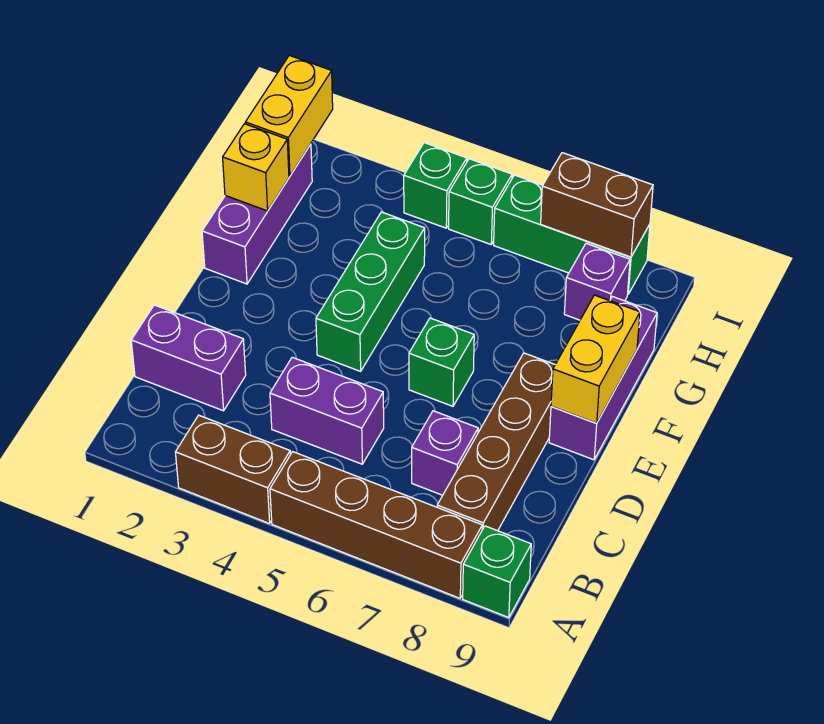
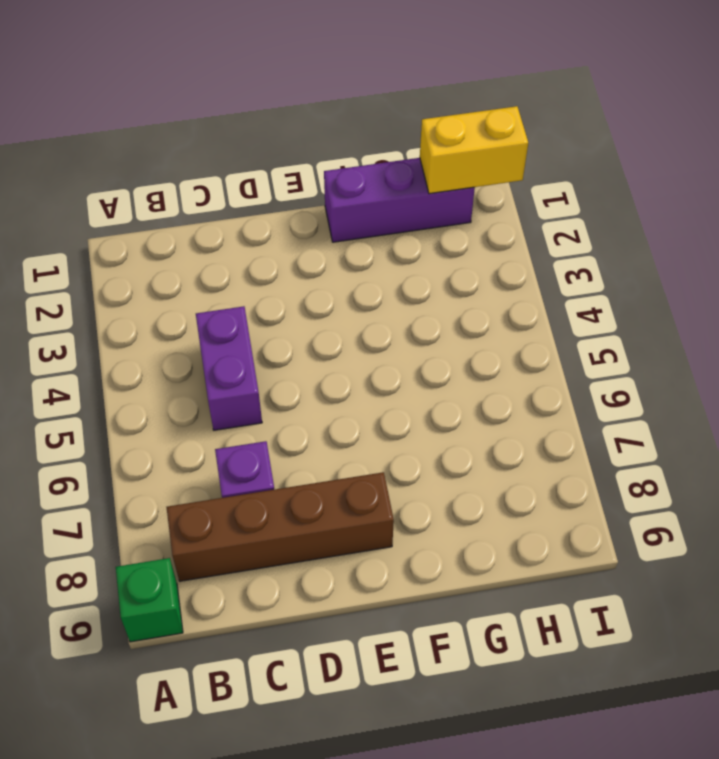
none -> brown 1x2 brick [175,415,290,523]
none -> brown 1x4 brick [270,452,482,598]
none -> purple 1x2 brick [131,305,246,411]

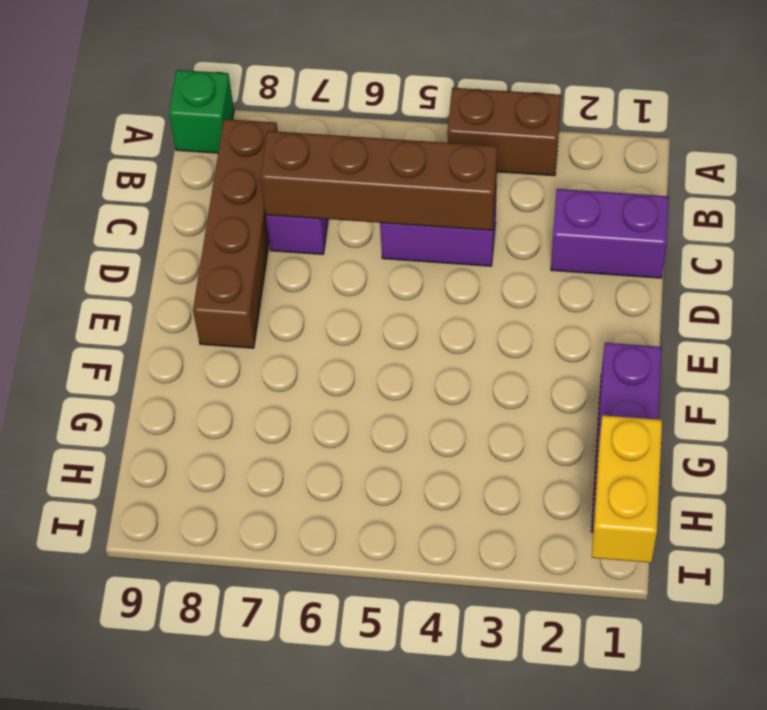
brown 1x4 brick [260,131,497,230] -> brown 1x4 brick moved to [270,452,482,598]
none -> green 1x3 brick [316,212,425,371]
none -> green 1x1 brick [409,318,474,406]
none -> purple 1x3 brick [549,297,657,460]

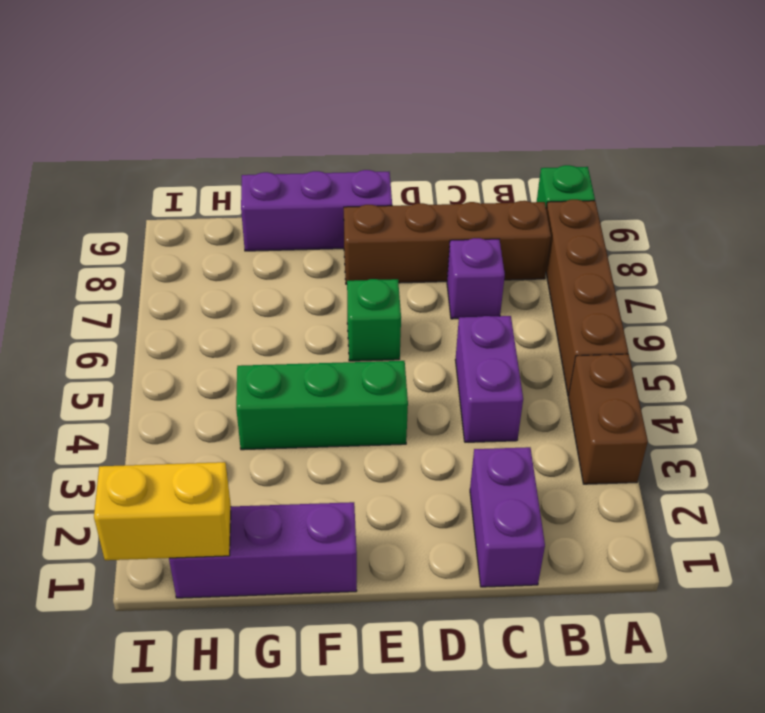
none -> purple 1x1 brick [564,244,630,320]
none -> green 1x1 brick [404,143,467,228]
none -> green 1x1 brick [449,159,512,244]

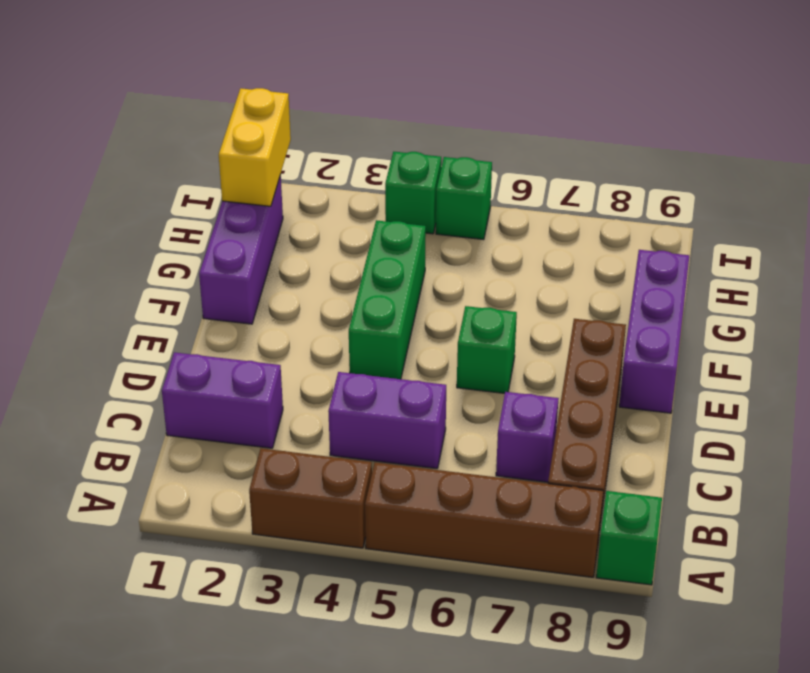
none -> purple 1x1 brick [564,244,630,320]
none -> green 1x3 brick [494,175,650,294]
none -> yellow 1x2 brick [551,295,640,423]

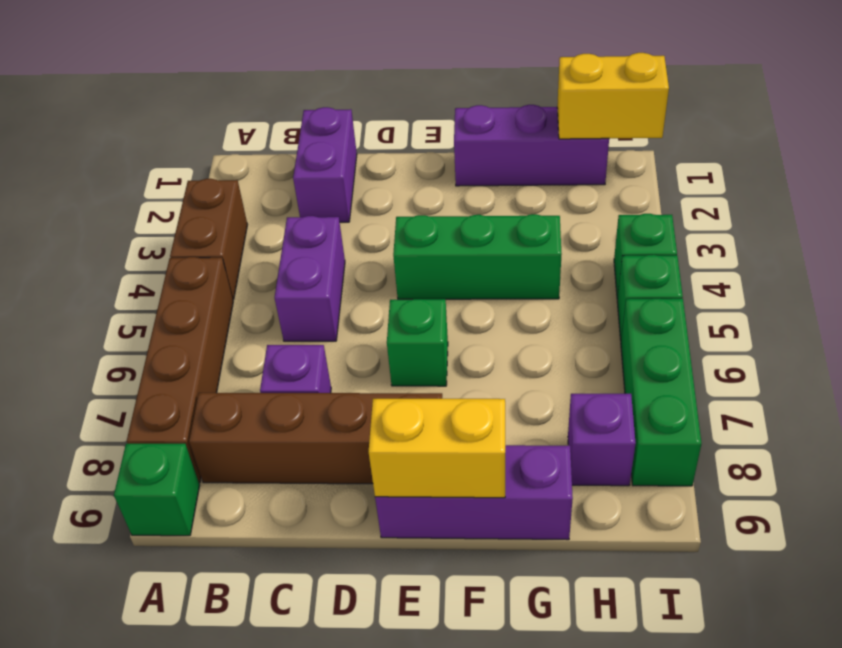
none -> yellow 1x1 brick [223,124,289,211]
none -> brown 1x2 brick [541,153,653,257]

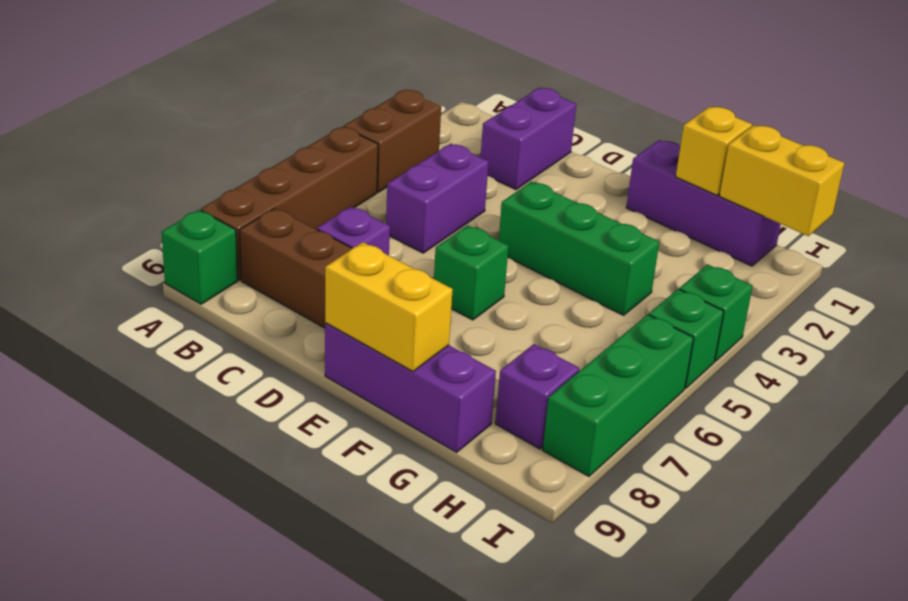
none -> brown 1x2 brick [541,153,653,257]

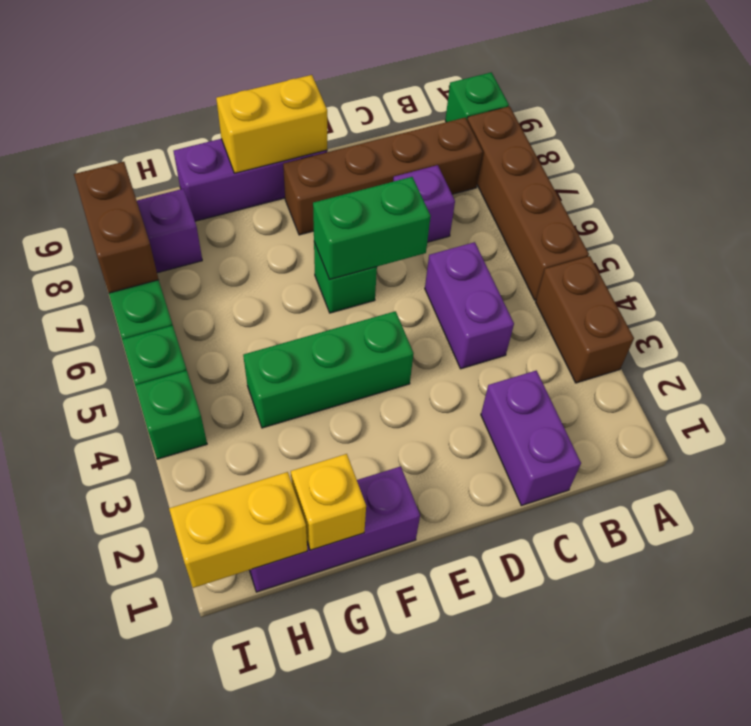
green 1x2 brick [313,177,431,279] -> none

